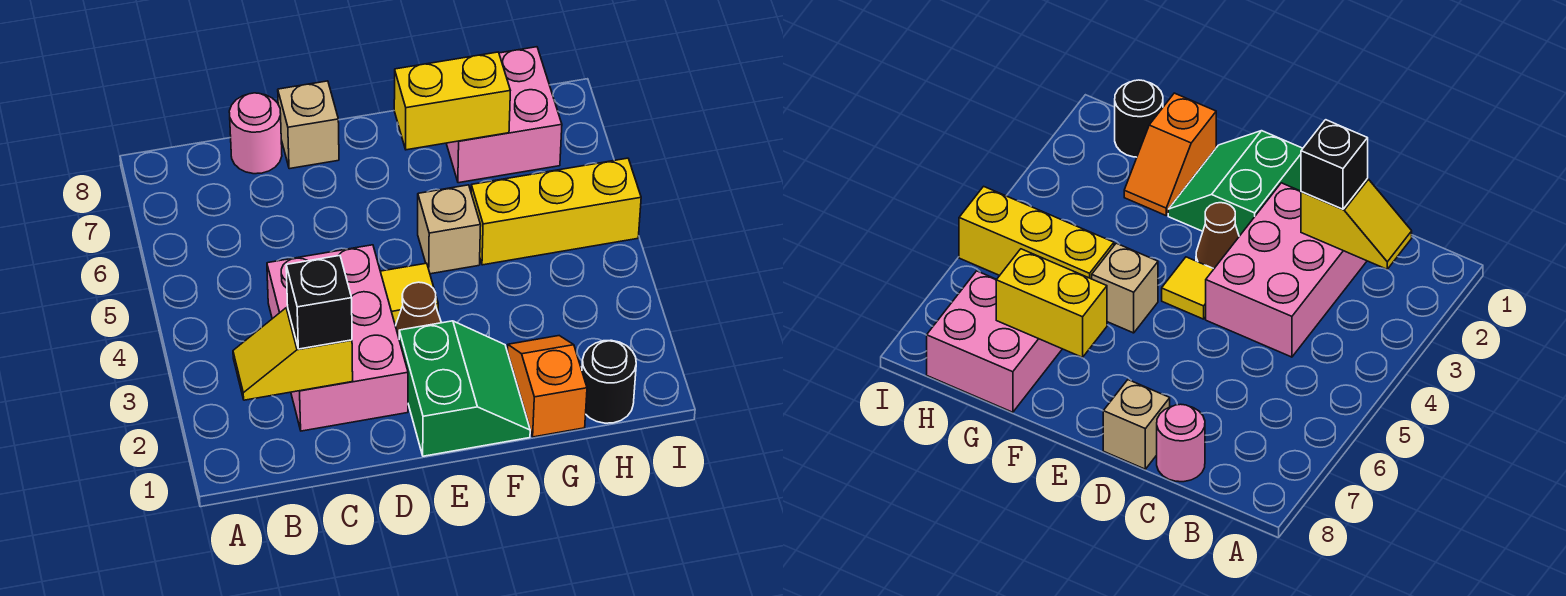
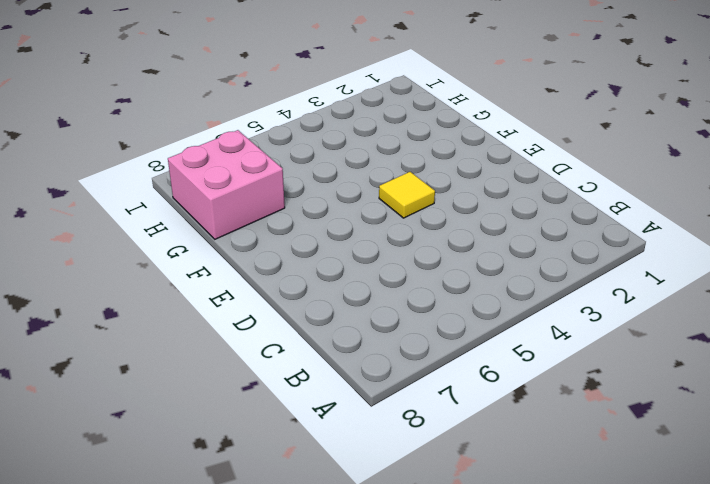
none -> pink 2x3 brick [267,245,408,431]
none -> pink 1x1 round brick [229,93,282,174]
none -> tan 1x1 brick [278,81,339,169]

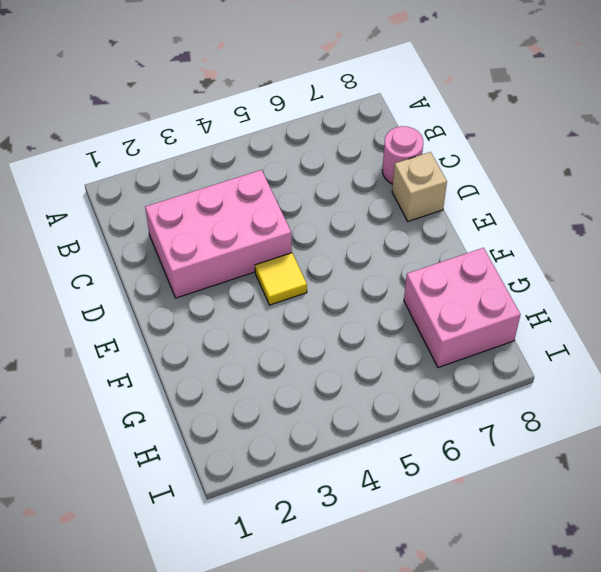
none -> green 2x2 slope [399,321,530,456]
none -> brown 1x1 cone [396,282,441,337]
none -> tan 1x1 brick [418,185,481,274]

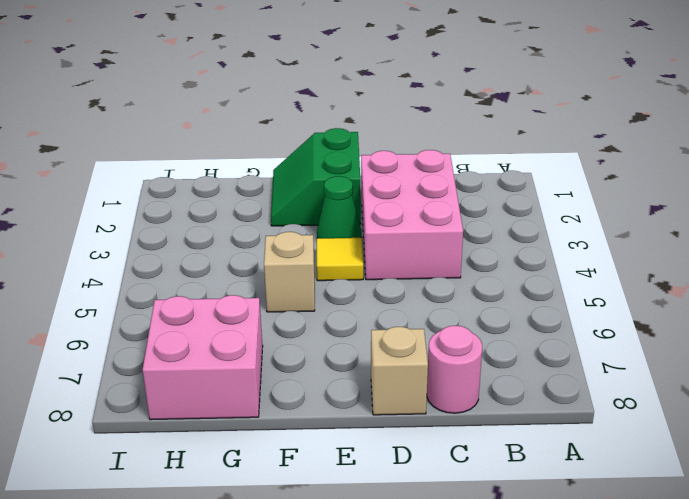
green 1x1 cone [317,176,361,238] -> brown 1x1 cone [396,282,441,337]
none -> orange 1x2 slope [508,336,587,437]
none -> yellow 1x3 brick [471,158,641,265]
none -> black 1x1 round brick [582,340,636,423]

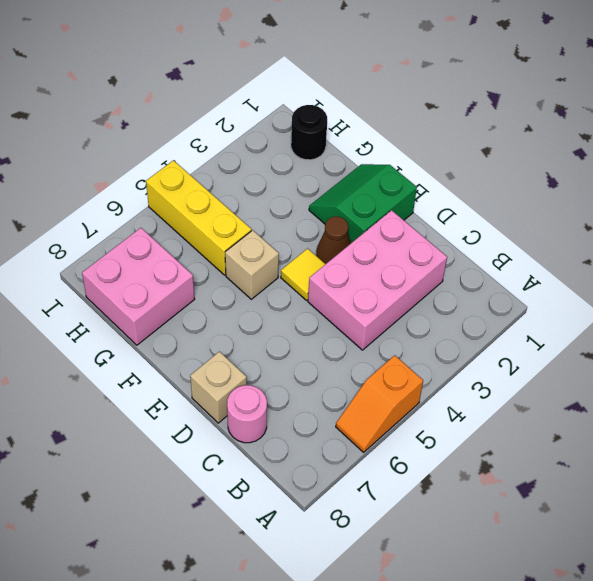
orange 1x2 slope [336,355,423,452] -> orange 1x2 slope moved to [508,336,587,437]
none -> yellow 1x2 slope [233,307,353,400]
none -> yellow 1x2 brick [394,52,510,150]
none -> black 1x1 brick [286,256,352,349]

